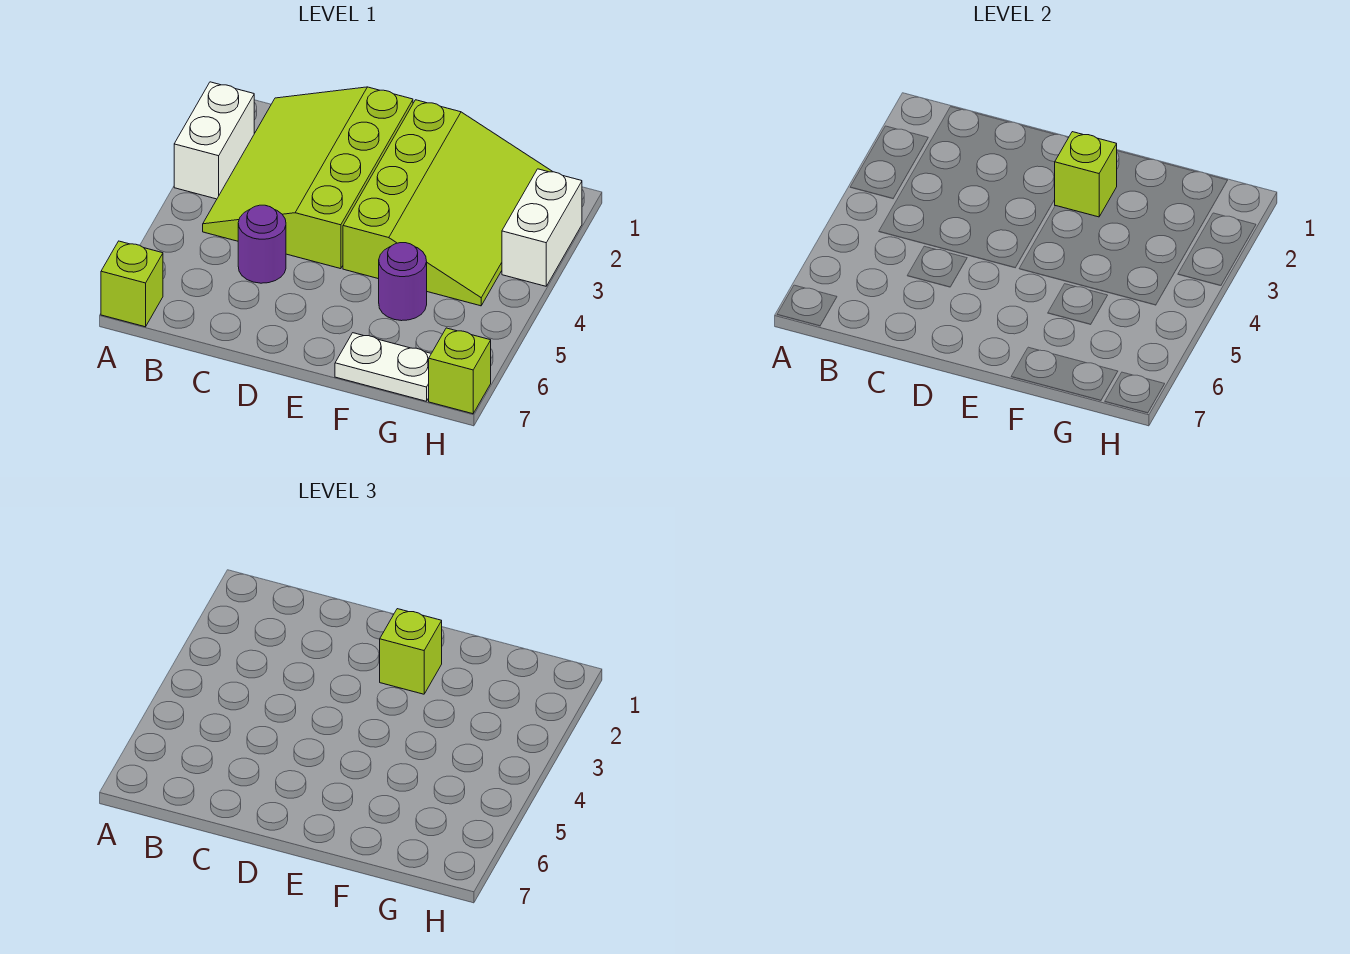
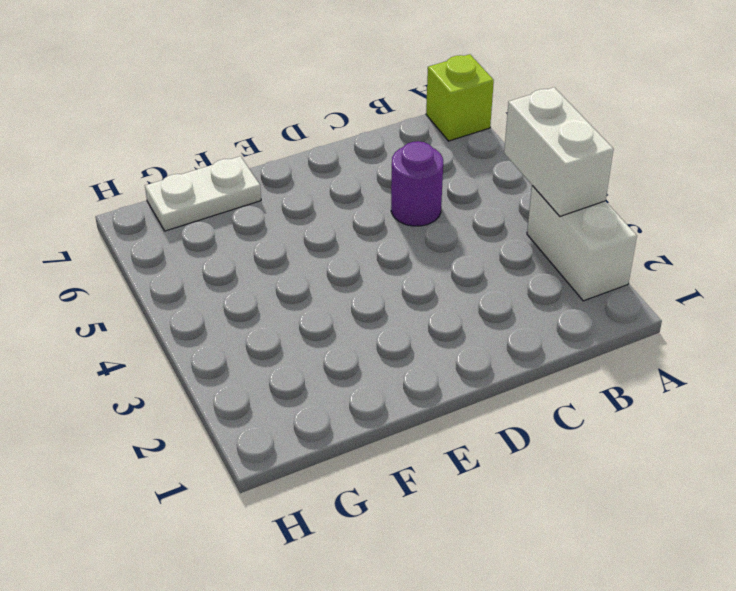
white 1x2 brick [504,87,613,216] -> white 1x2 brick moved to [502,169,582,286]
none -> lime 3x4 slope [203,87,413,269]
none -> lime 3x4 slope [343,100,553,306]

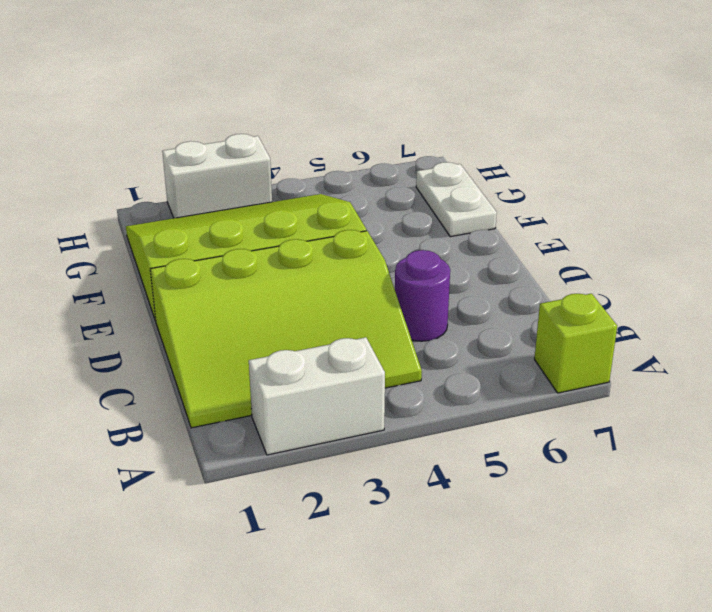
none -> purple 1x1 round brick [379,243,427,321]
none -> lime 1x1 brick [429,328,491,414]

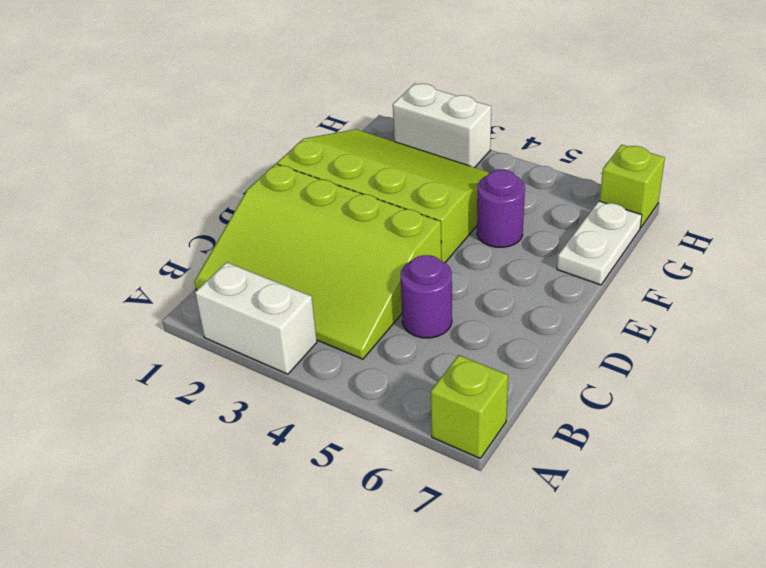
none -> lime 1x1 brick [1055,132,1117,217]
none -> lime 1x1 brick [380,609,442,694]

